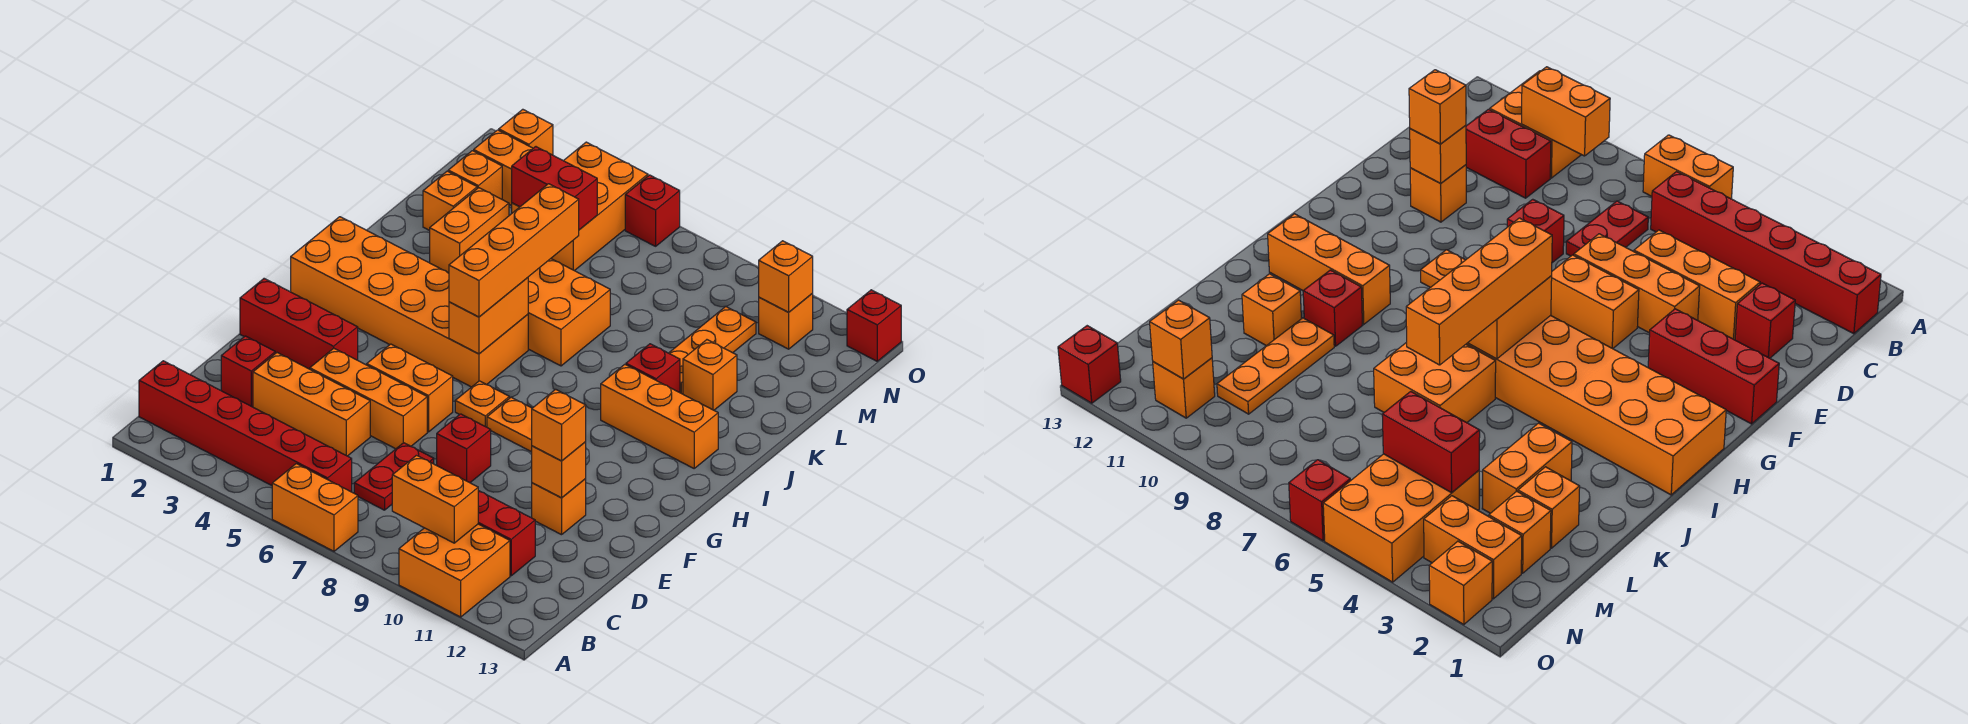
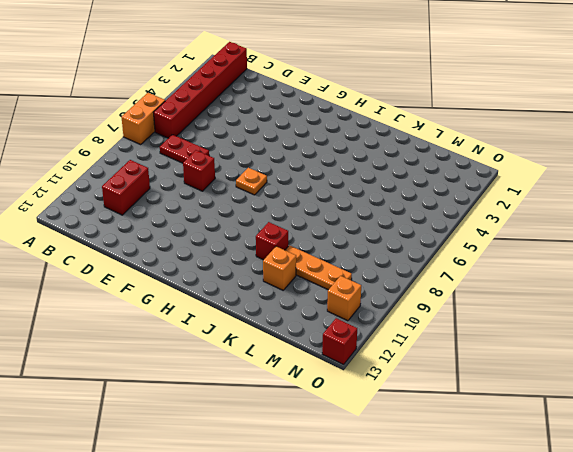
none -> orange 2x2 brick [399,524,510,617]
none -> red 1x1 brick [221,336,275,407]
none -> orange 1x3 brick [253,353,370,456]
none -> orange 1x3 brick [310,348,427,449]

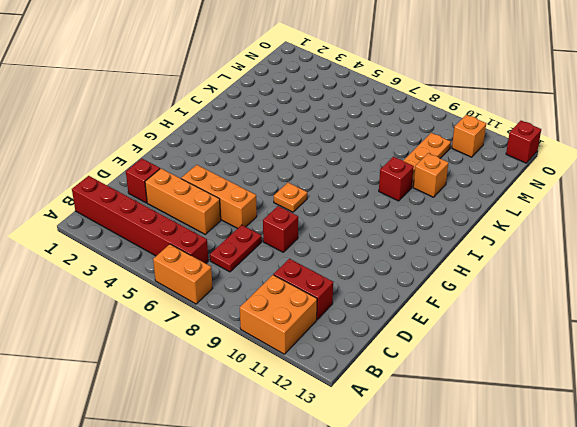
none -> orange 1x1 brick [532,479,586,535]
none -> red 1x3 brick [240,279,358,369]
none -> orange 1x2 brick [367,344,453,432]
none -> orange 1x2 plate [487,397,532,452]

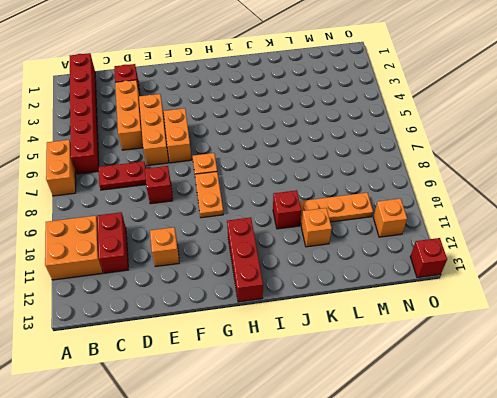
red 1x3 brick [227,218,263,302] -> red 1x3 brick moved to [240,279,358,369]
none -> orange 2x6 brick [291,217,528,387]
none -> orange 1x3 brick [601,364,718,468]
none -> orange 2x2 brick [528,259,610,366]
none -> orange 1x2 brick [430,188,509,273]

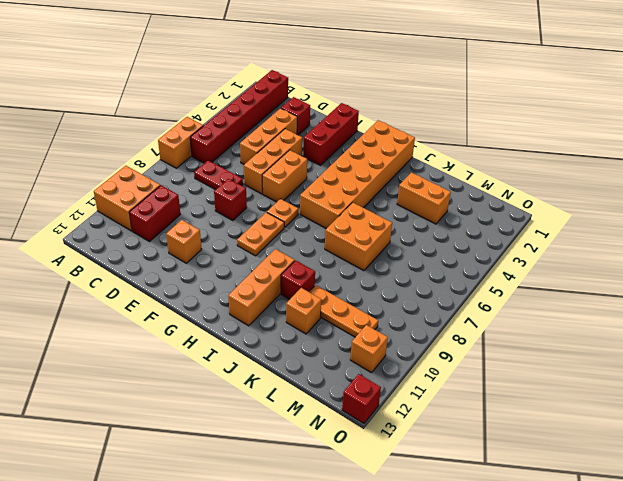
none -> orange 1x1 brick [423,171,477,231]
none -> orange 1x1 brick [448,151,502,199]
none -> orange 2x3 brick [512,142,648,271]
none -> orange 1x2 brick [474,130,533,206]

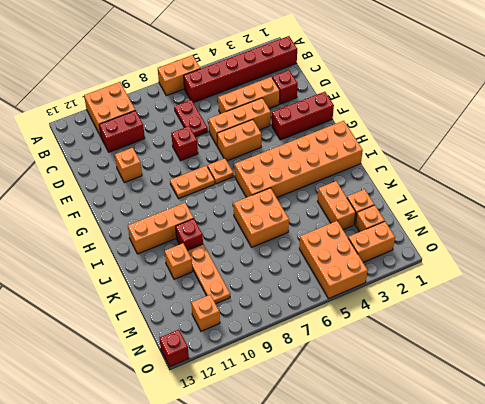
none -> orange 1x1 brick [499,109,553,155]
none -> red 1x1 brick [625,175,680,246]
none -> orange 1x2 brick [392,455,478,543]
none -> orange 1x1 brick [532,442,586,498]

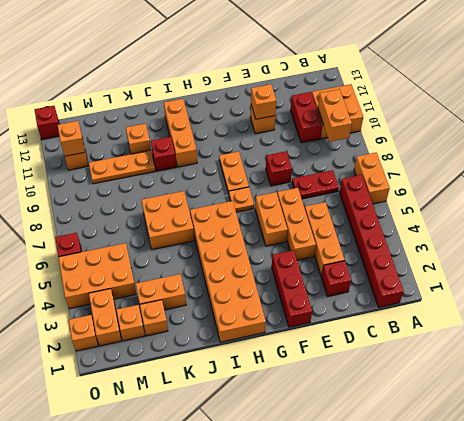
none -> orange 1x2 brick [449,278,528,354]
none -> red 1x2 brick [512,147,597,230]
none -> orange 1x1 brick [532,389,586,461]
none -> orange 1x4 brick [449,184,579,317]

